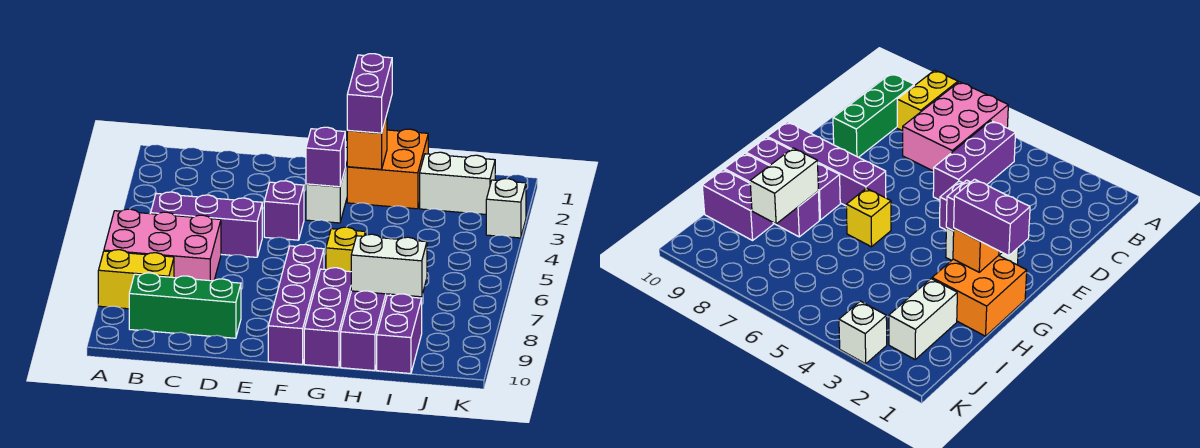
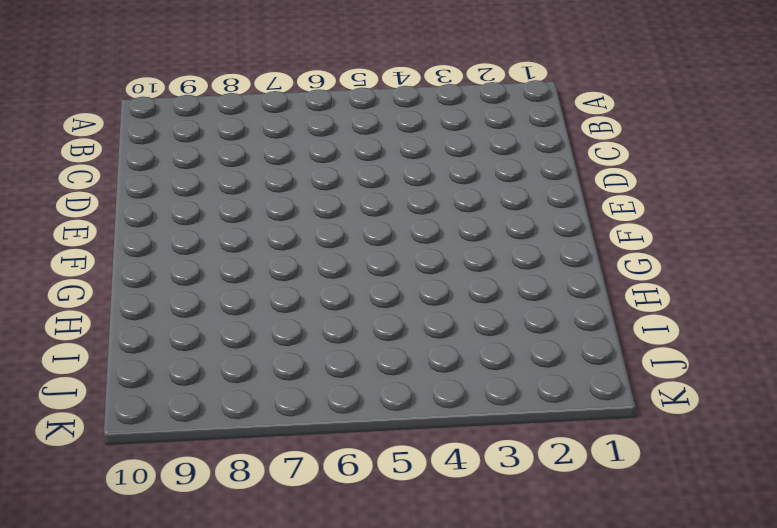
none -> pink 2x3 brick [104,209,221,281]
none -> yellow 1x2 brick [98,250,174,309]
none -> purple 1x3 brick [151,192,262,257]

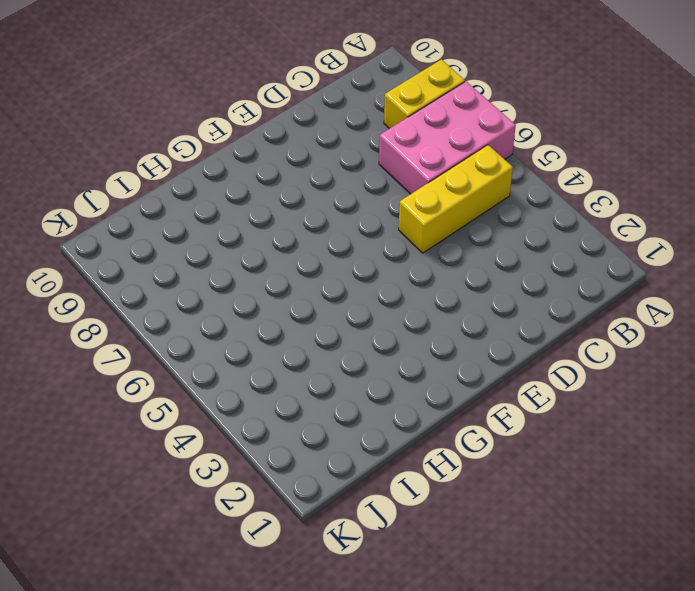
yellow 1x3 brick [399,145,513,253] -> purple 1x3 brick [151,192,262,257]
none -> green 1x3 brick [129,273,241,338]
none -> purple 1x1 brick [264,181,304,240]
none -> white 1x2 brick [306,147,347,223]

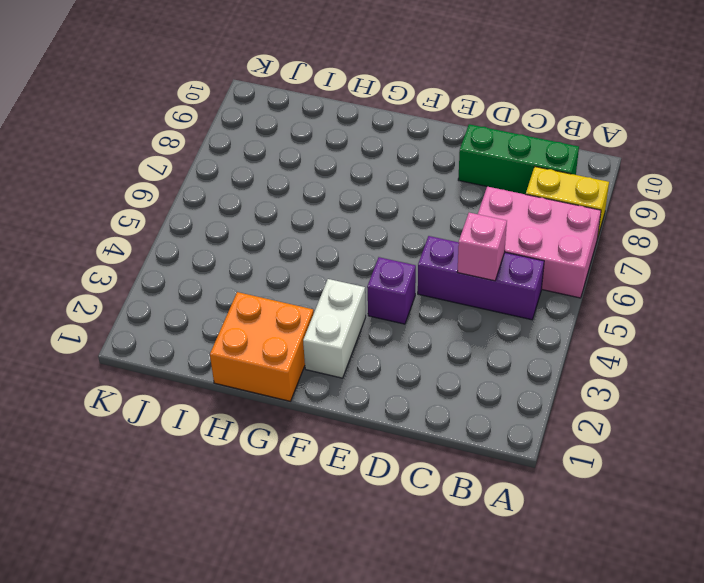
pink 1x1 brick [457,213,507,281] -> none
none -> purple 1x4 brick [268,244,324,365]
none -> yellow 1x1 brick [326,227,365,272]
none -> purple 1x3 brick [304,268,351,368]

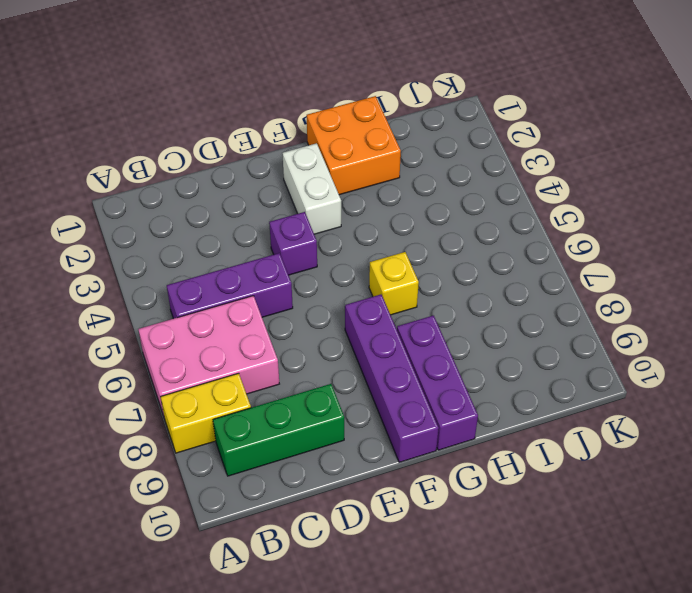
none -> purple 1x3 brick [341,291,391,371]
none -> white 1x2 brick [420,152,495,214]
none -> purple 1x2 brick [377,294,422,374]

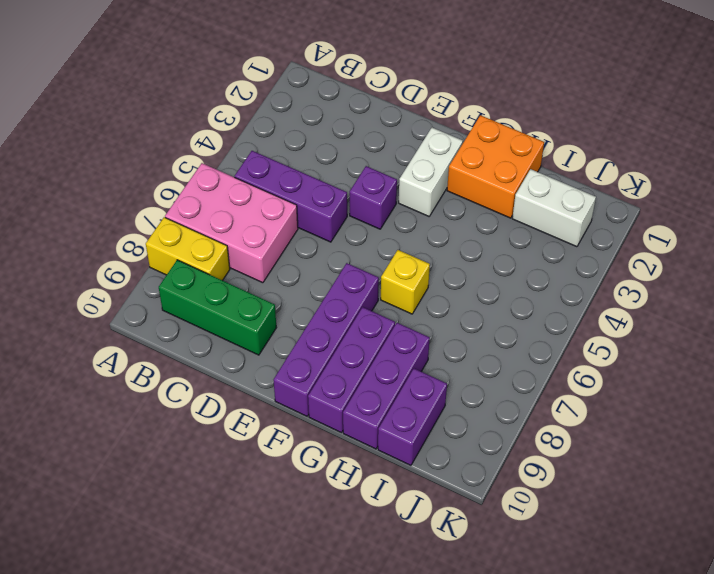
none -> white 1x1 brick [486,179,526,238]
none -> purple 1x1 brick [306,127,345,187]
none -> orange 1x1 brick [347,115,387,169]

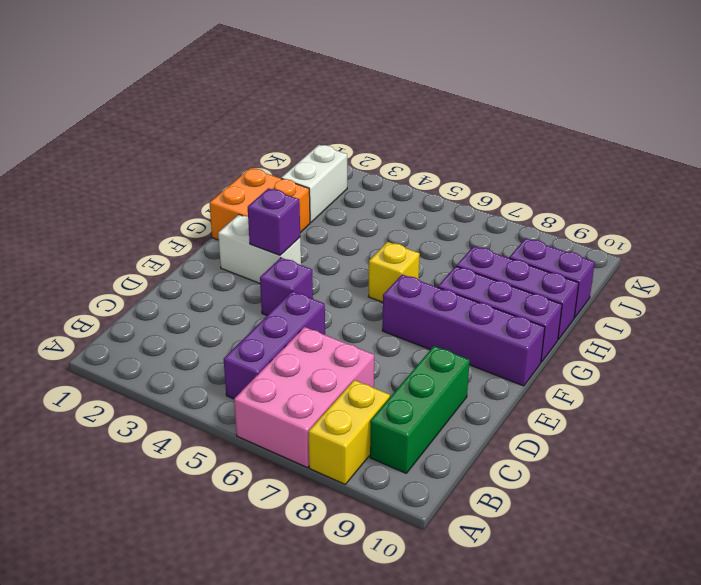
none -> white 1x1 brick [486,179,526,238]
none -> orange 1x1 brick [347,115,387,169]
none -> white 1x2 brick [351,234,427,297]

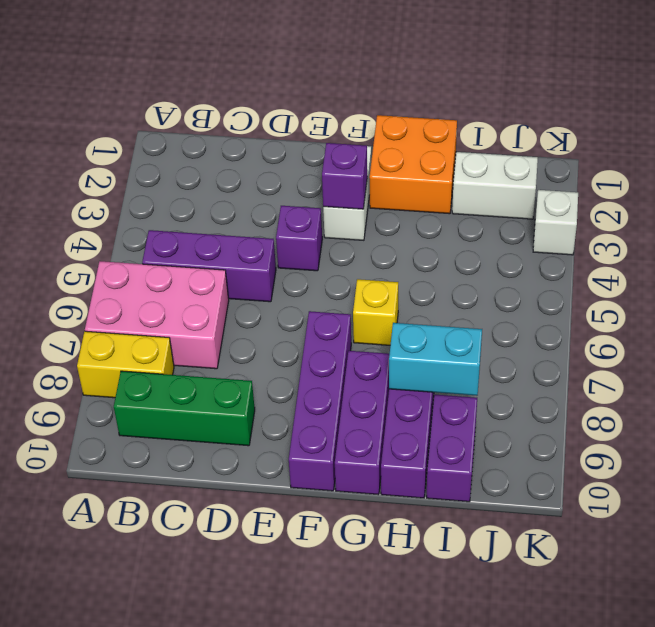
cyan 1x2 brick [389,323,482,396] -> white 1x2 brick [351,234,427,297]
none -> orange 1x1 brick [347,115,387,169]
none -> purple 1x2 brick [347,54,392,133]

